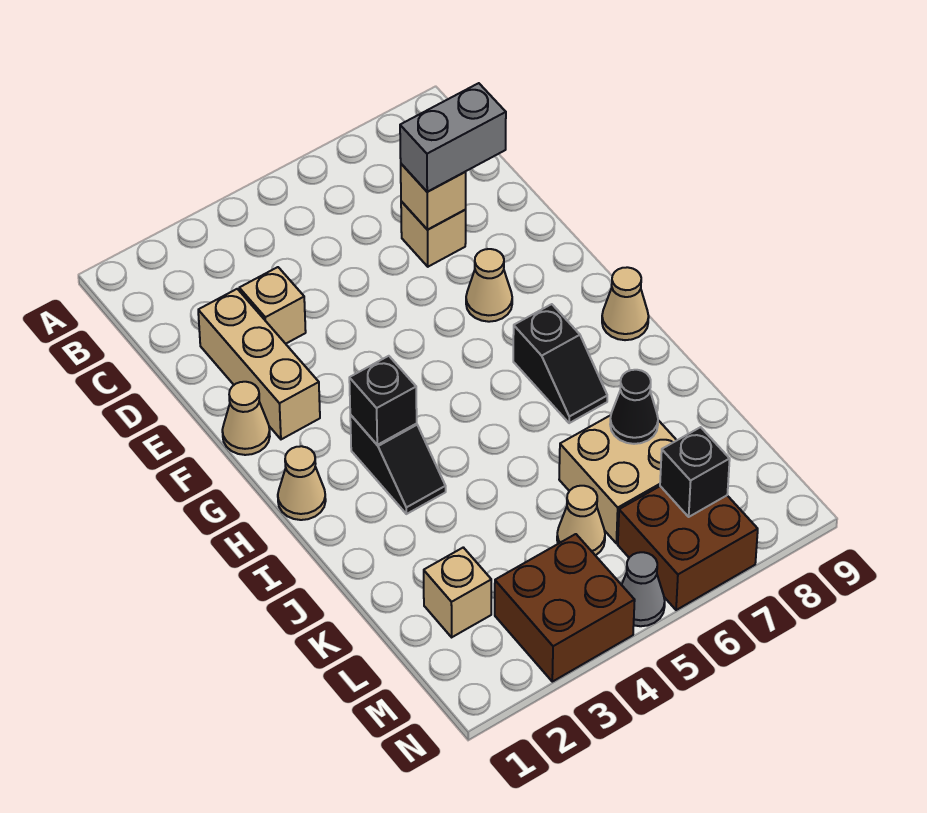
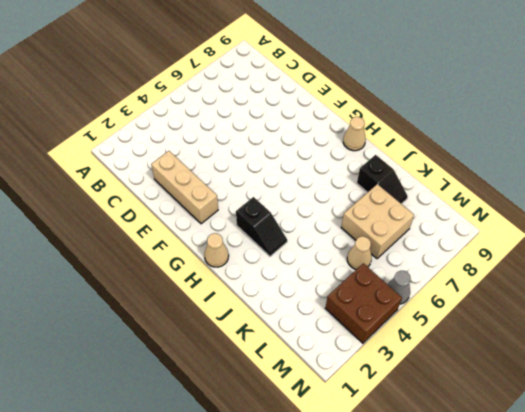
black 1x2 slope [357,155,408,204] -> black 1x2 slope moved to [513,304,607,423]
none -> tan 1x1 brick [239,267,306,344]
none -> tan 1x1 brick [401,201,466,267]
none -> tan 1x1 cone [222,382,270,455]

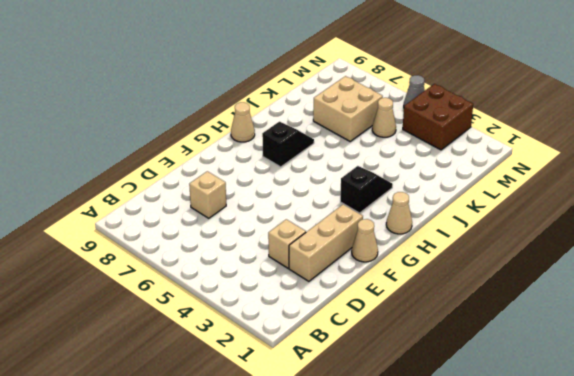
none -> tan 1x1 cone [466,249,512,322]
none -> tan 1x1 brick [424,547,491,637]
none -> brown 2x2 brick [618,486,758,610]

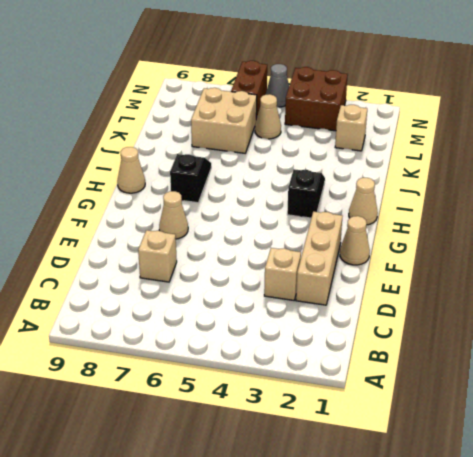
brown 1x2 brick [231,61,267,120] -> brown 2x2 brick [618,486,758,610]
none -> tan 1x1 brick [401,164,466,230]
none -> black 1x1 brick [349,356,417,445]
none -> black 1x1 cone [610,370,658,444]

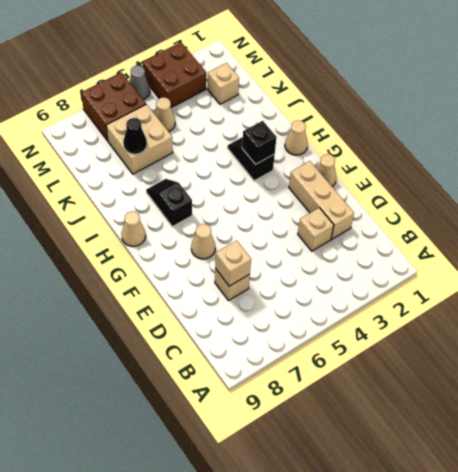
none -> black 1x1 brick [660,427,730,517]
none -> grey 1x2 brick [400,83,506,192]

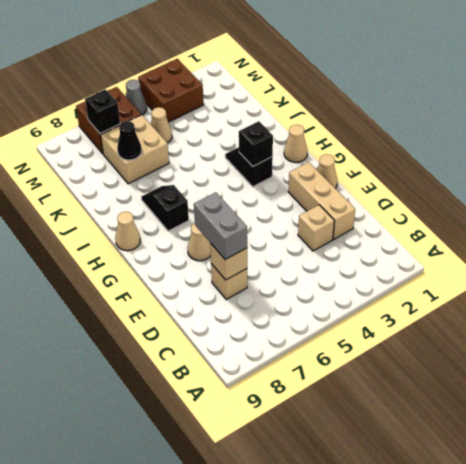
grey 1x2 brick [194,192,247,260] -> grey 1x2 brick turned to [400,83,506,192]
none -> tan 1x1 brick [424,547,491,637]

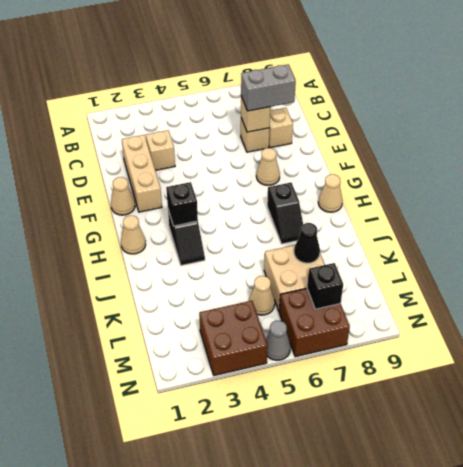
tan 1x1 brick [269,108,293,148] -> tan 1x1 brick moved to [424,547,491,637]

